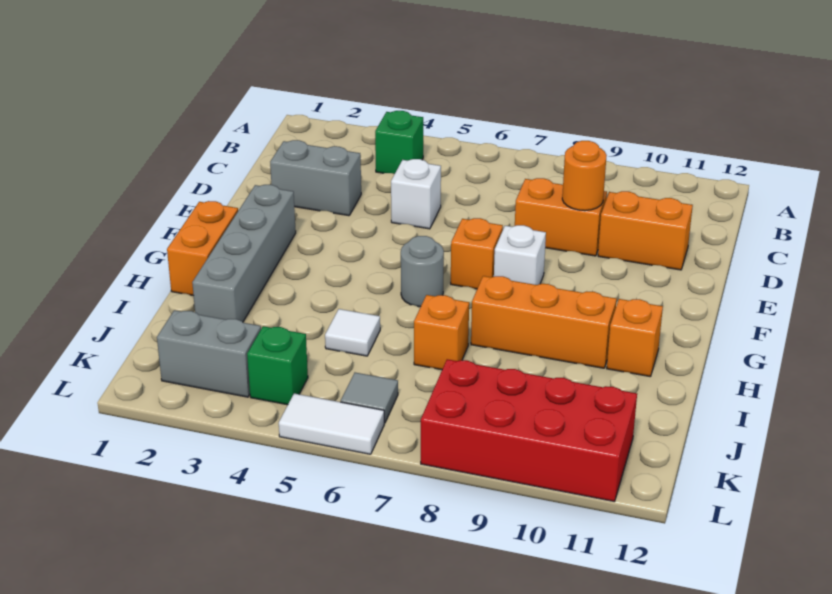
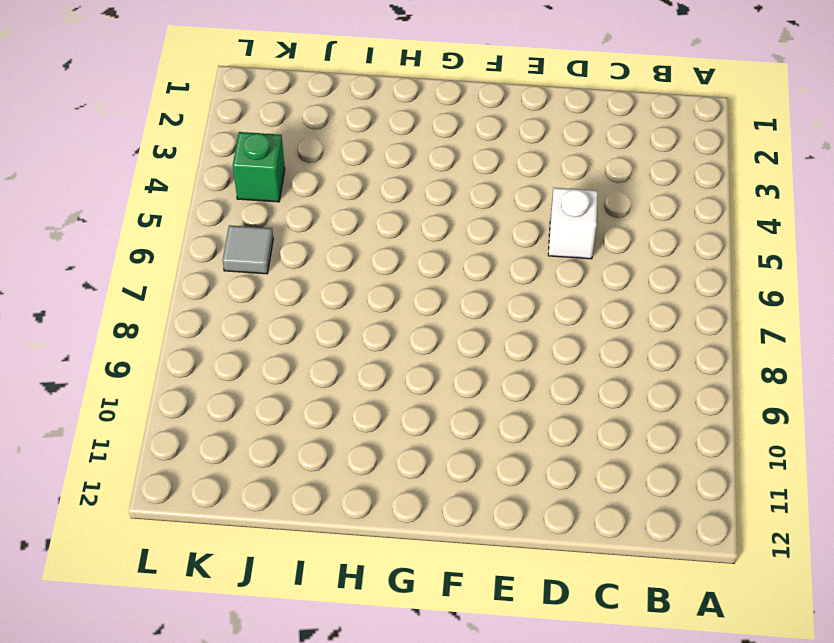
none -> green 1x1 brick [375,111,423,174]
none -> grey 1x2 brick [270,140,361,216]
none -> orange 1x2 brick [515,178,607,256]

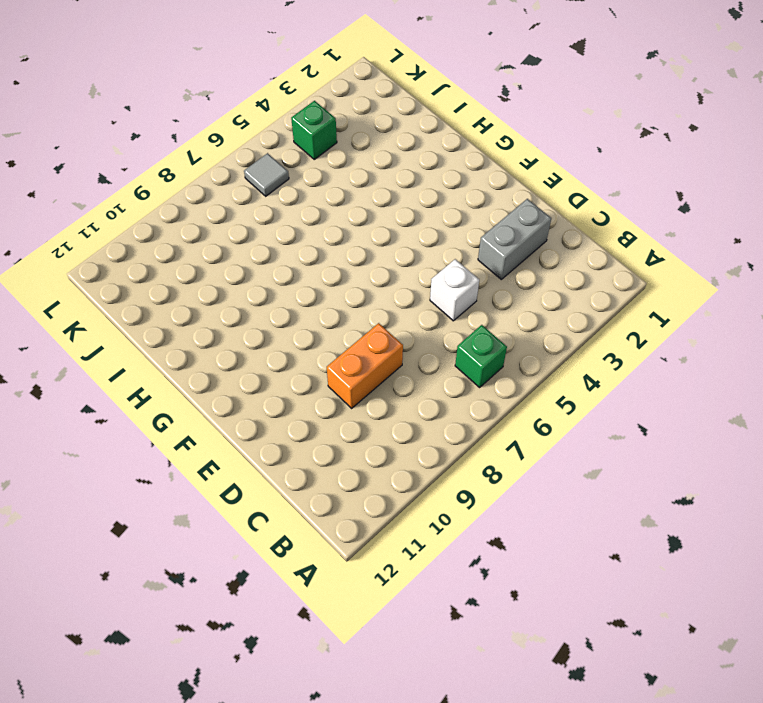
green 1x1 brick [455,325,507,387] -> green 1x1 brick moved to [375,111,423,174]
none -> orange 1x2 brick [598,191,693,270]
none -> grey 1x4 brick [192,185,296,322]
none -> orange 1x1 brick [451,218,503,289]

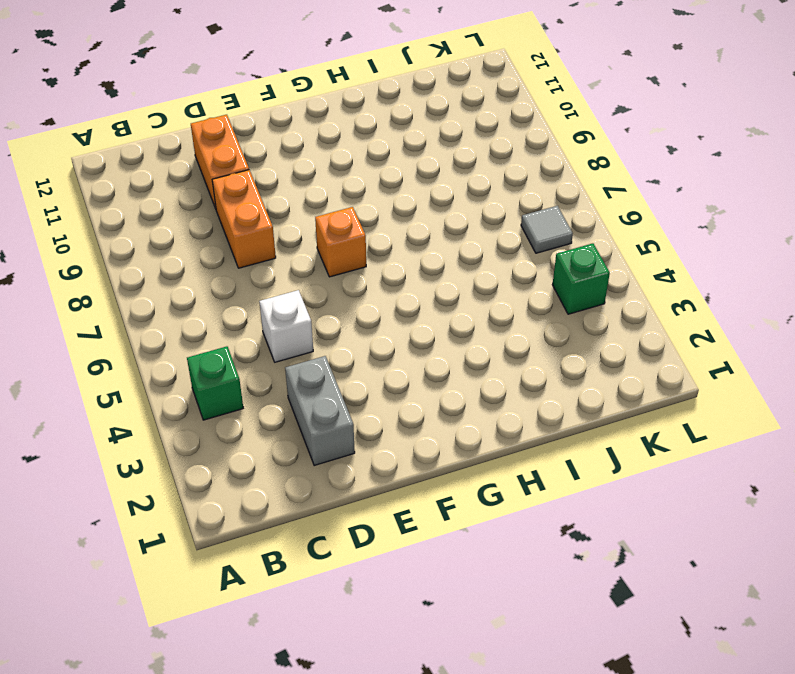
none -> grey 1x4 brick [192,185,296,322]
none -> white 1x1 brick [494,225,546,285]
none -> orange 1x2 brick [167,201,238,296]

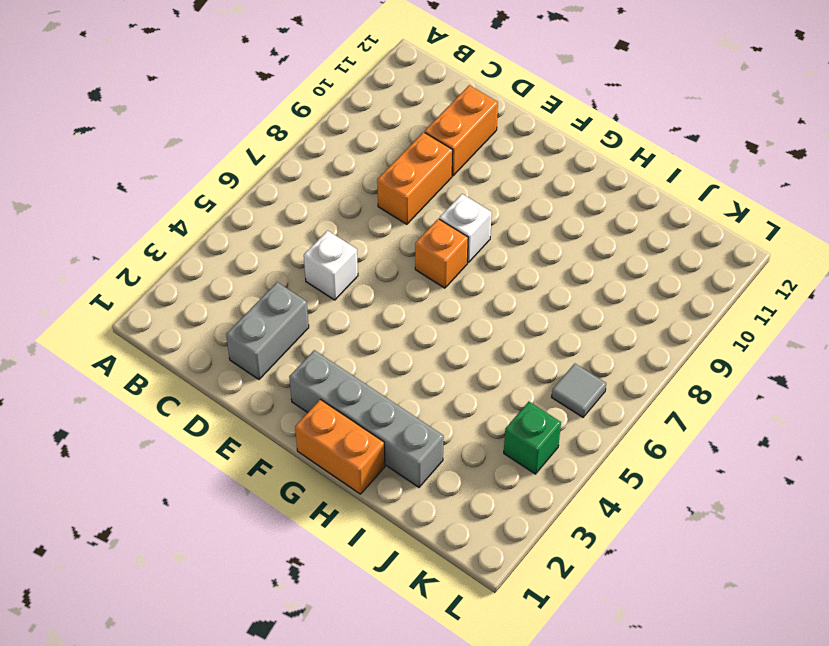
none -> green 1x1 brick [375,111,423,174]
none -> grey 1x1 round brick [401,236,444,307]
none -> orange 1x3 brick [471,276,617,368]

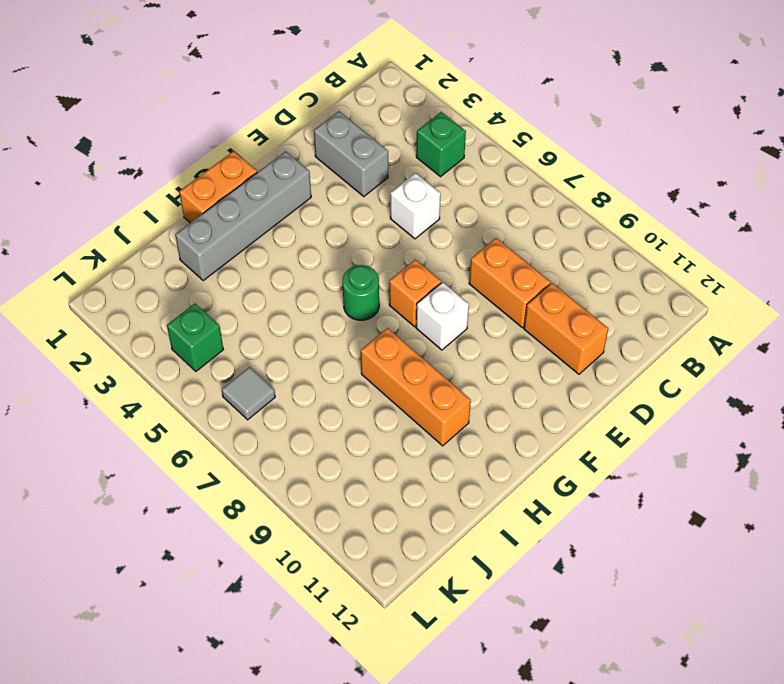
green 1x1 round brick [343,265,379,320] -> grey 1x1 round brick [401,236,444,307]
none -> orange 1x1 brick [607,299,663,377]
none -> white 1x1 tile [325,309,380,356]
none -> orange 1x1 brick [414,295,469,370]

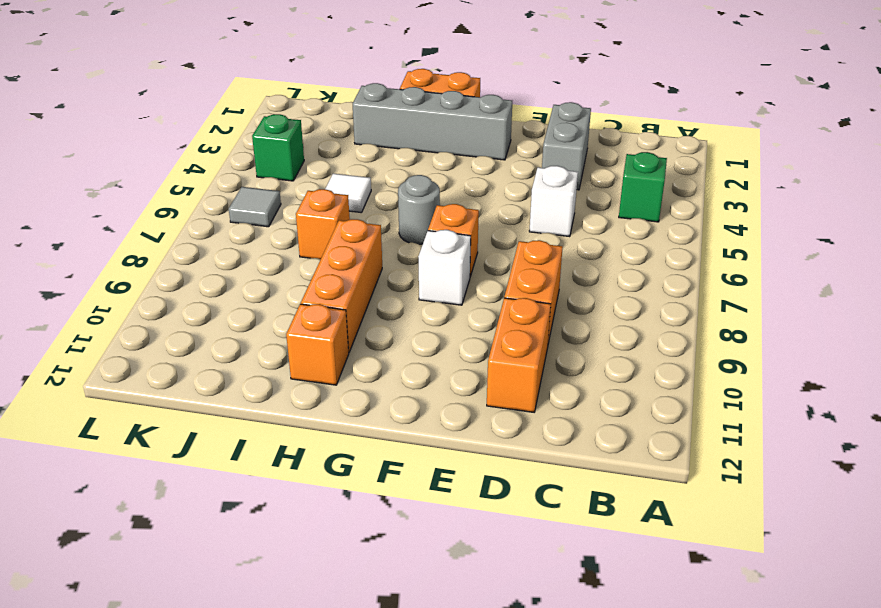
none -> grey 1x2 brick [157,310,261,397]
none -> red 2x4 brick [421,359,637,502]
none -> white 1x2 tile [279,394,384,454]

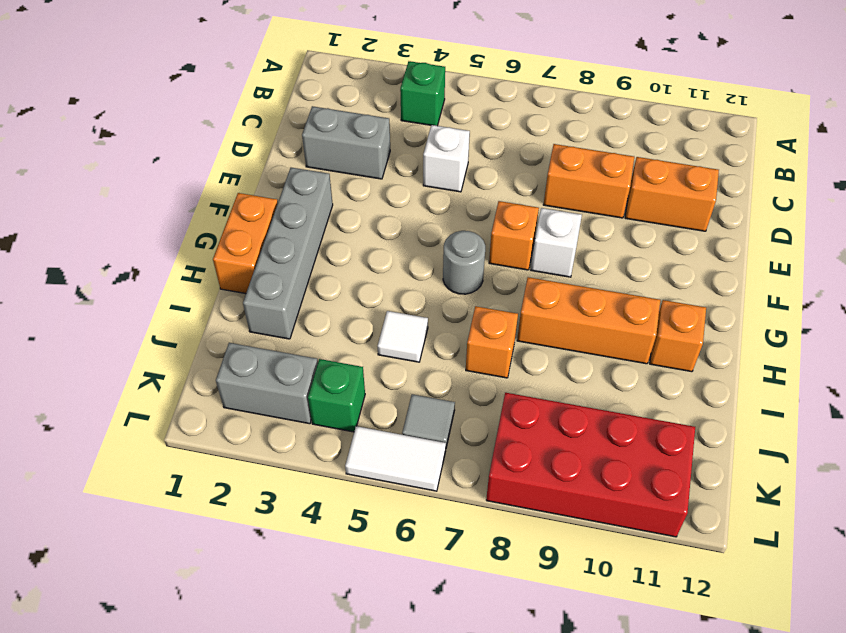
none -> orange 1x1 round brick [562,141,607,211]

